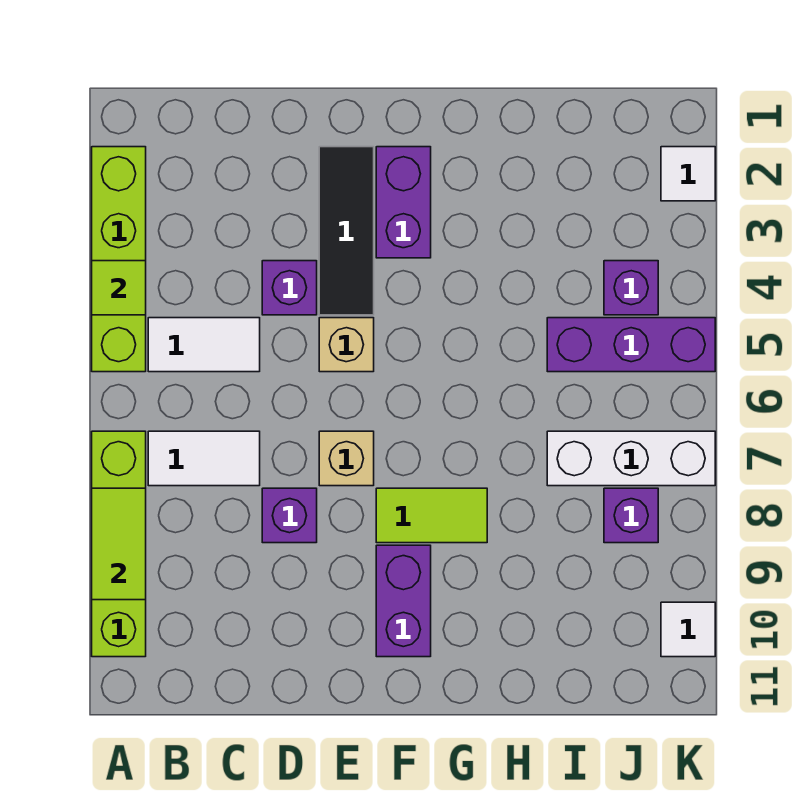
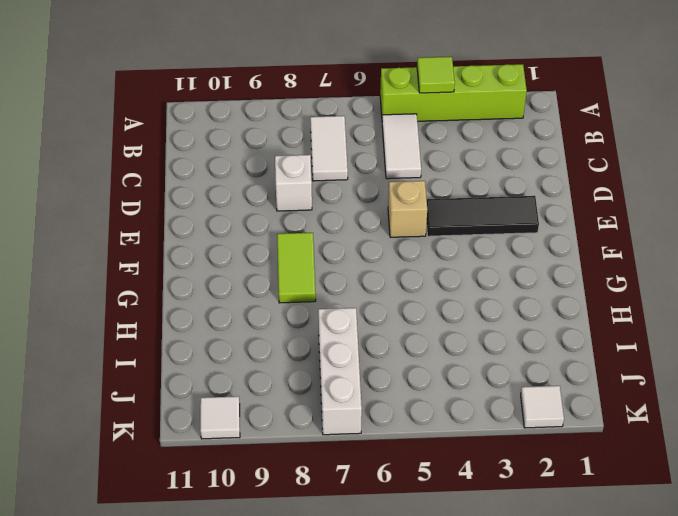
white 1x1 brick [275,155,312,211] -> purple 1x1 brick [262,488,317,543]
none -> lime 1x4 brick [92,431,146,657]
none -> purple 1x1 brick [262,261,317,315]
none -> tan 1x1 brick [319,431,374,486]

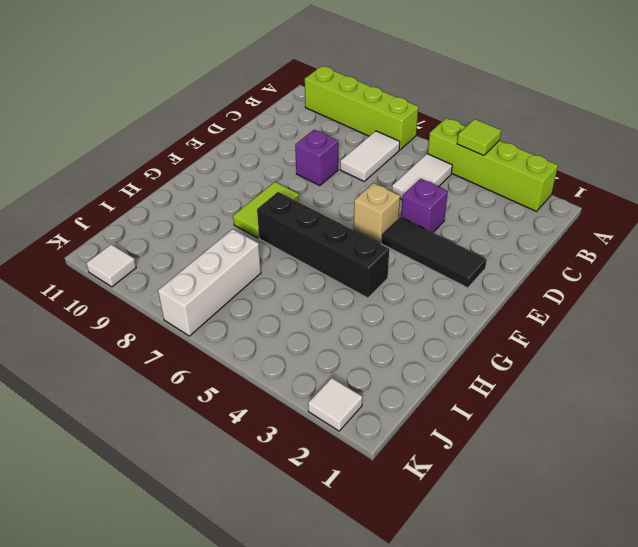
black 1x4 brick [257,192,389,298] -> none
none -> tan 1x1 brick [319,431,374,486]
none -> purple 1x2 brick [376,147,431,258]
none -> purple 1x2 brick [376,545,431,657]

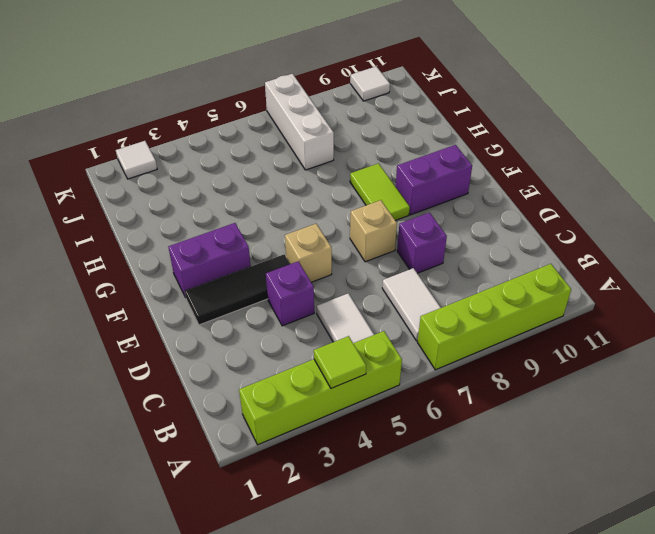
none -> purple 1x3 brick [547,318,715,372]
none -> purple 1x1 brick [604,261,658,315]
none -> purple 1x1 brick [604,488,658,543]

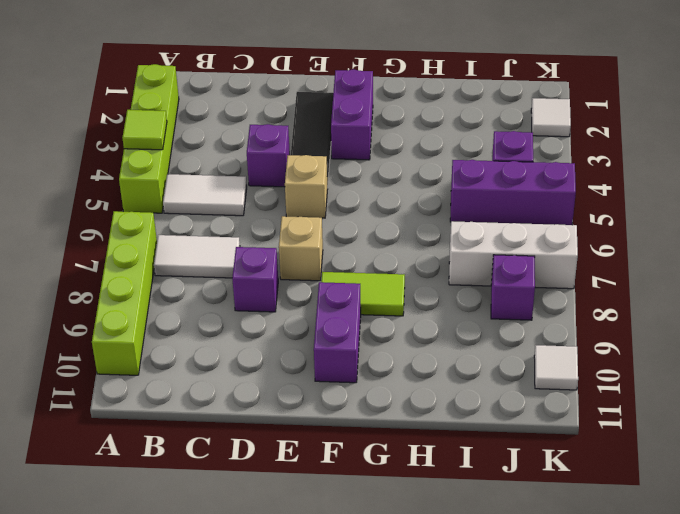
none -> lime 1x2 tile [92,488,146,600]

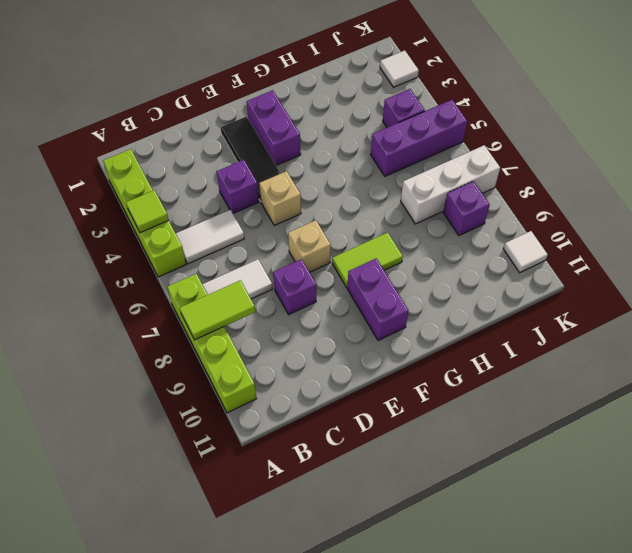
lime 1x2 tile [180,280,255,340] -> lime 1x2 tile turned to [92,488,146,600]

